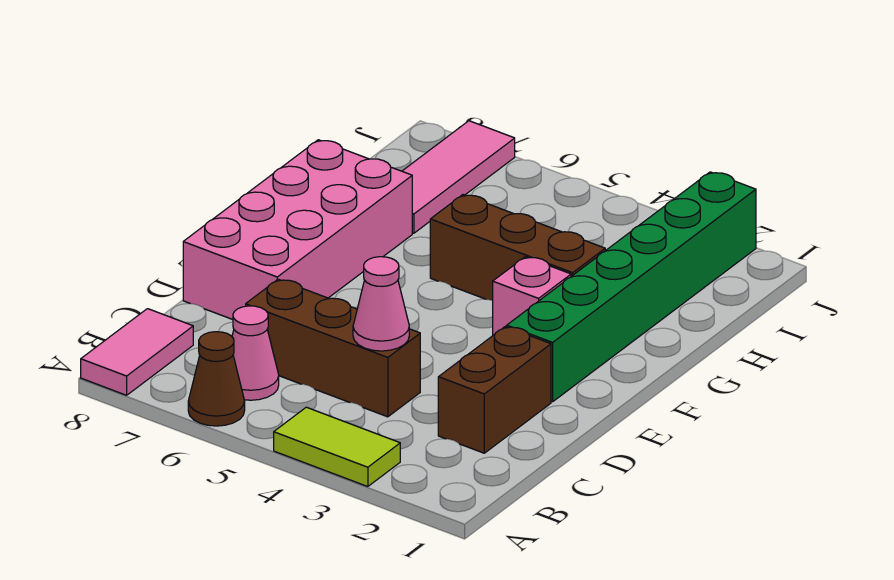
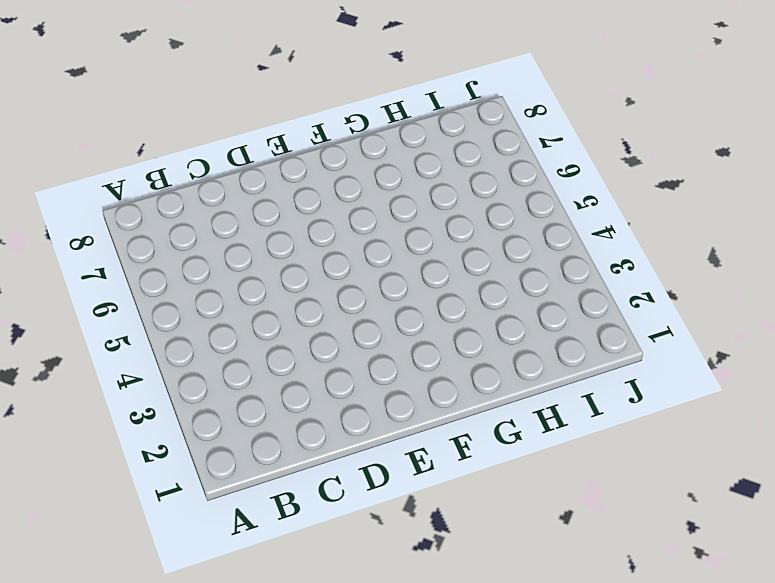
none -> lime 1x2 tile [274,407,400,487]
none -> brown 1x1 cone [188,332,245,426]
none -> pink 1x2 tile [81,309,193,395]

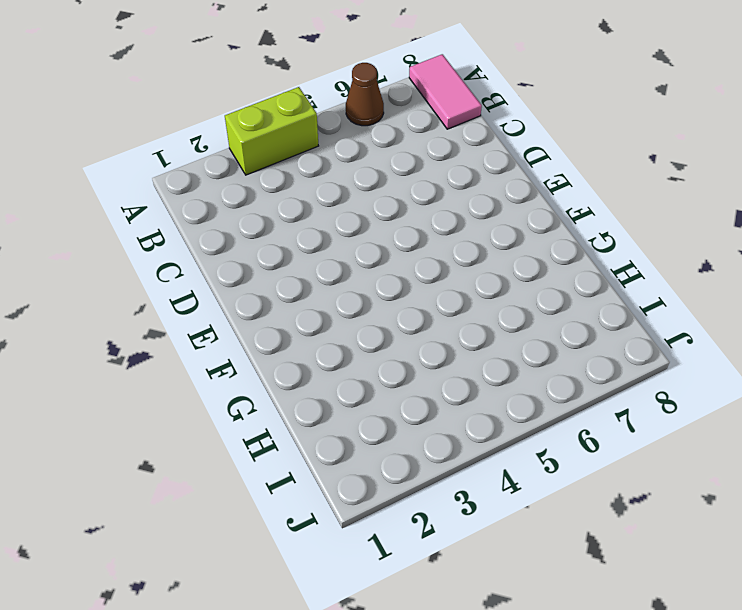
lime 1x2 brick [225,87,318,175] -> lime 1x2 tile [274,407,400,487]
none -> pink 1x1 cone [232,306,279,400]
none -> brown 1x2 brick [438,327,551,453]
none -> brown 1x3 brick [246,279,420,417]

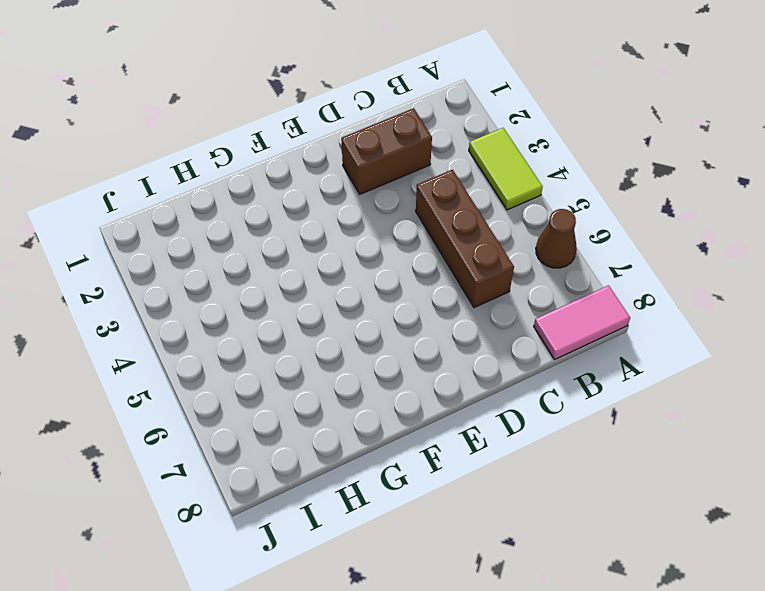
none -> pink 1x1 cone [232,306,279,400]
none -> pink 2x4 brick [183,140,412,320]
none -> green 1x6 brick [507,172,756,402]

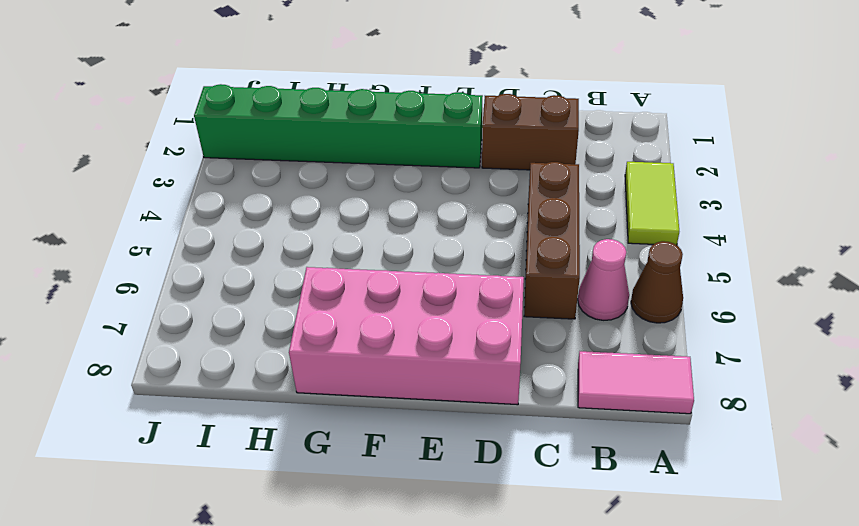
none -> pink 1x1 brick [493,257,571,335]
none -> brown 1x3 brick [430,195,605,301]
none -> pink 1x3 tile [402,121,515,233]

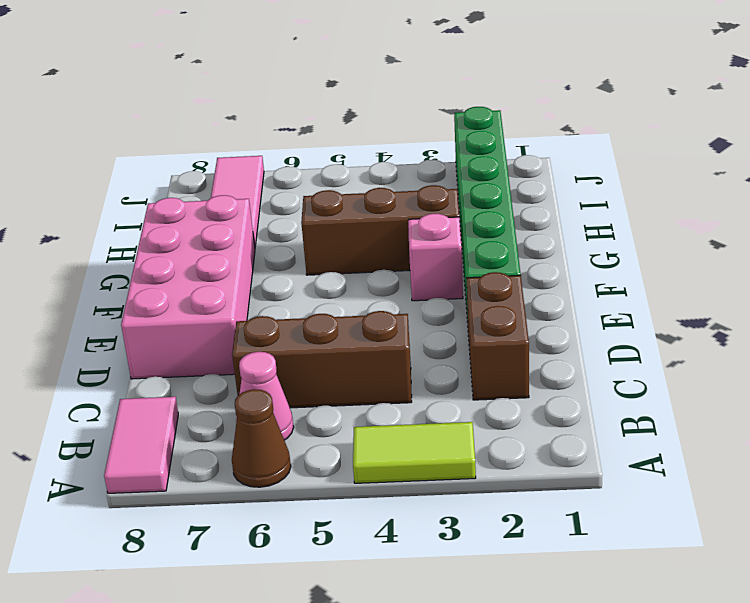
none -> pink 1x1 cone [353,257,409,351]

